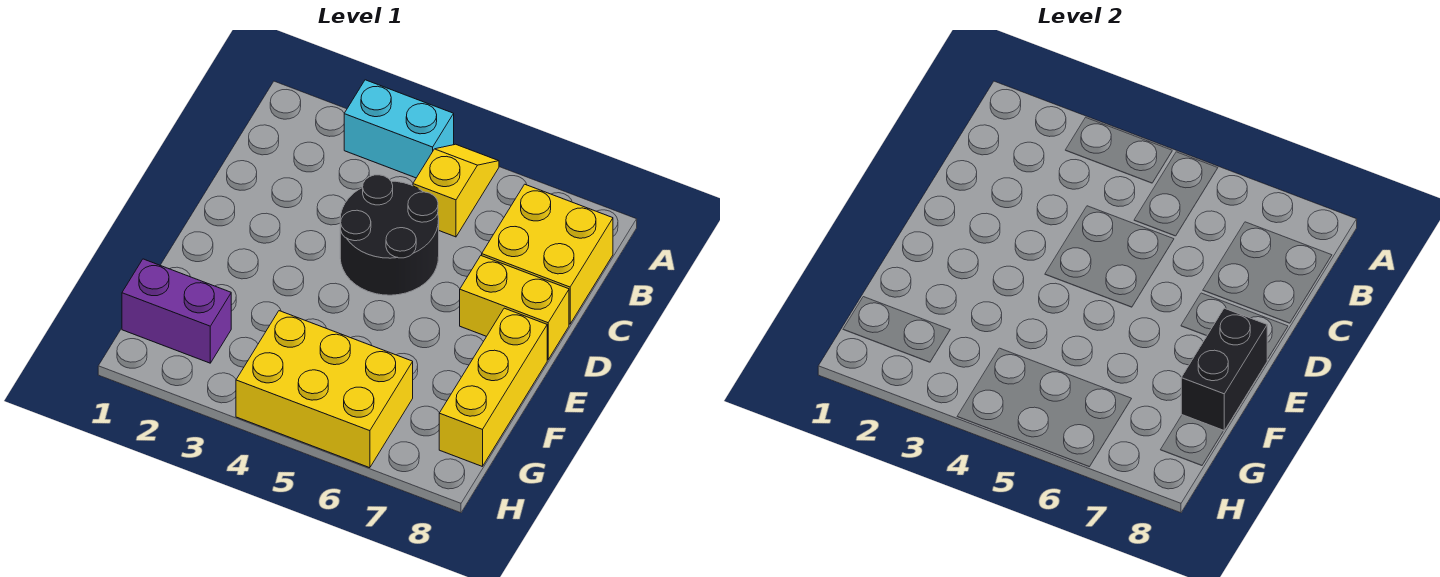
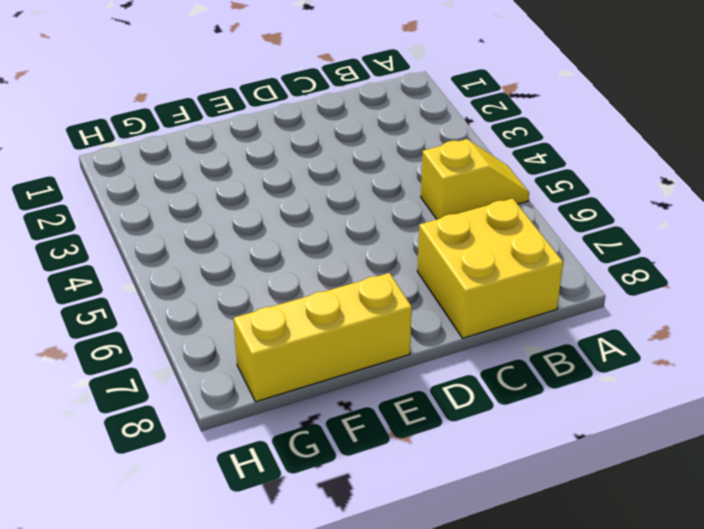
none -> cyan 1x2 brick [344,80,454,178]
none -> black 2x2 round brick [340,175,439,295]

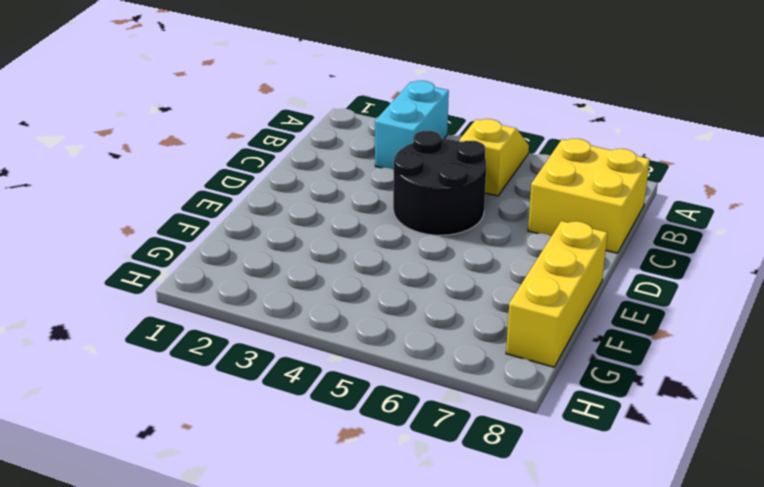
cyan 1x2 brick [375,81,449,169] -> cyan 1x2 brick turned to [344,80,454,178]
none -> yellow 1x2 brick [460,256,569,360]
none -> purple 1x2 brick [122,259,231,363]

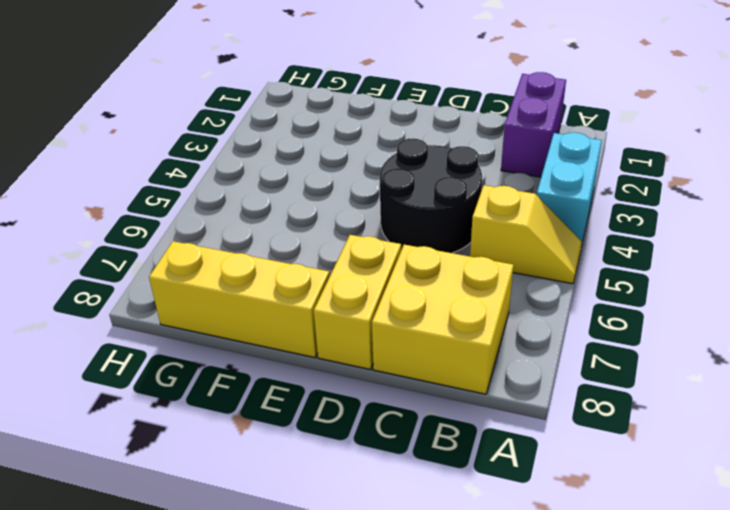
purple 1x2 brick [501,72,566,177] -> purple 1x2 brick moved to [122,259,231,363]
none -> yellow 2x3 brick [236,311,413,468]
none -> black 1x2 brick [1181,308,1267,431]

